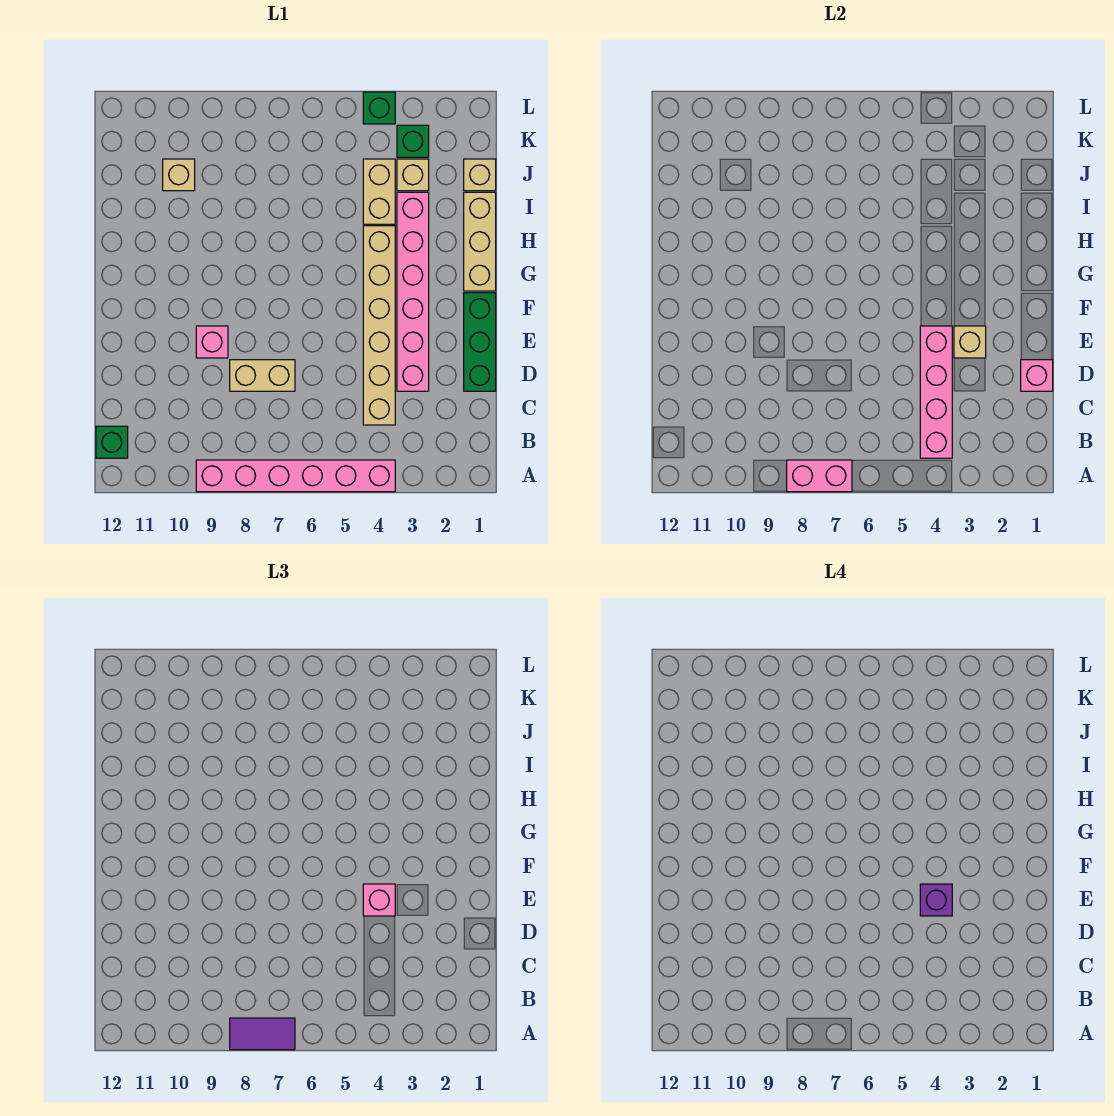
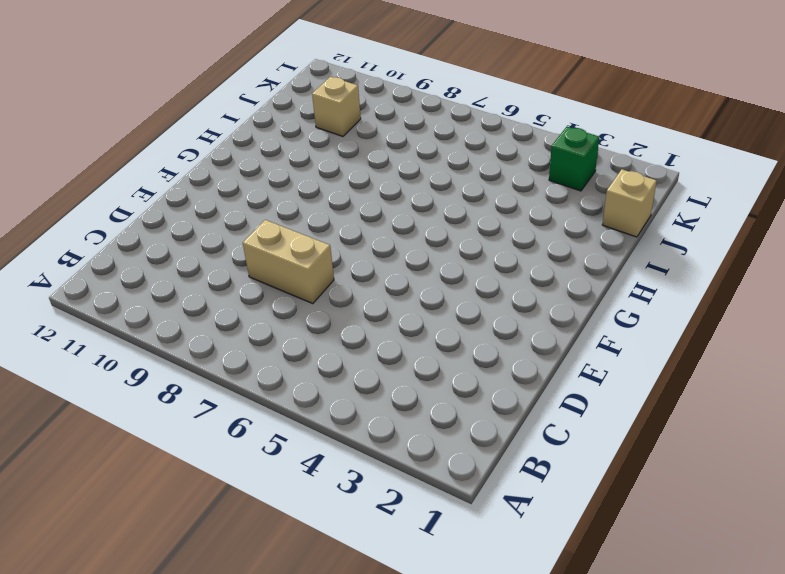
none -> pink 1x6 brick [196,460,395,492]
none -> green 1x1 brick [96,426,128,458]
none -> tan 1x6 brick [363,226,395,425]

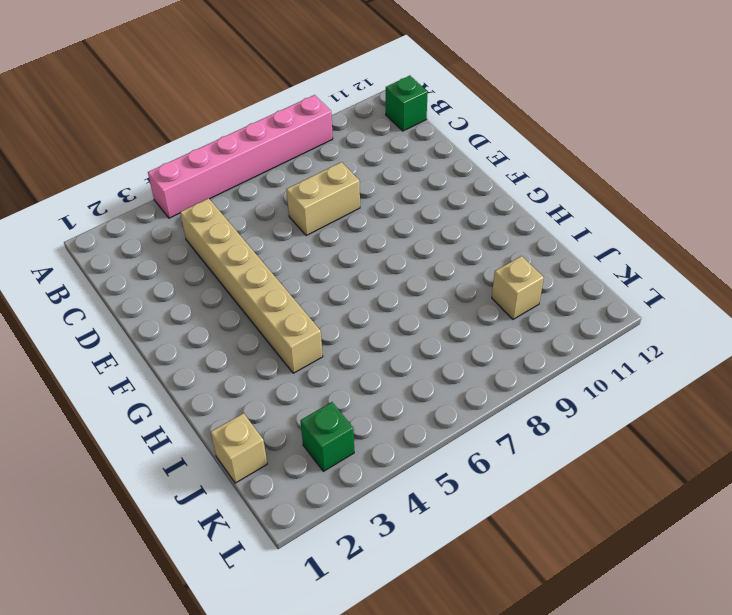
none -> green 1x3 brick [464,293,496,391]
none -> pink 1x6 brick [397,192,429,391]
none -> pink 1x1 brick [196,326,228,358]

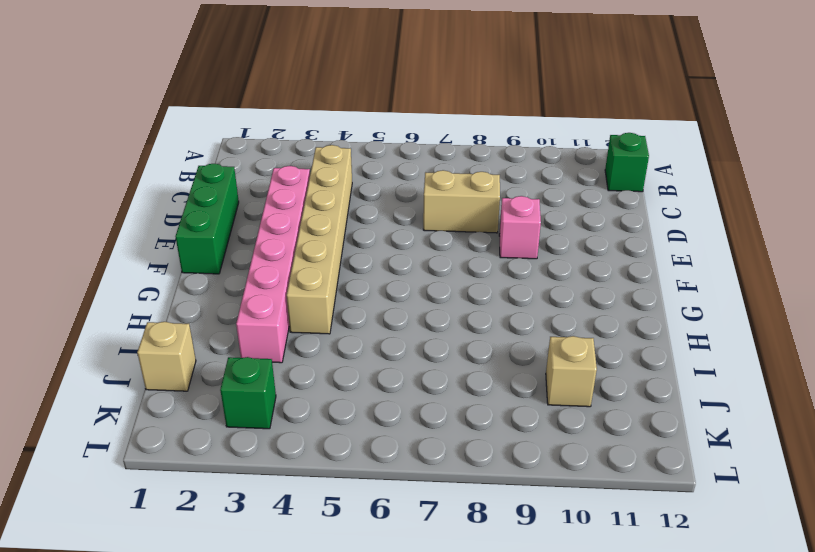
none -> pink 1x6 brick [196,460,395,492]
none -> tan 1x3 brick [464,192,496,291]
none -> tan 1x2 brick [363,159,395,224]

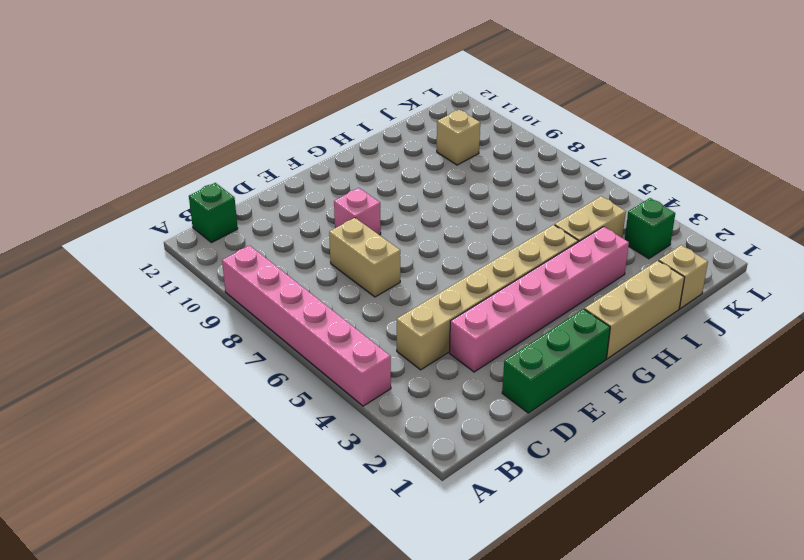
none -> tan 1x1 brick [397,159,429,191]
none -> green 1x1 brick [363,92,395,124]
none -> pink 1x2 brick [787,460,852,492]

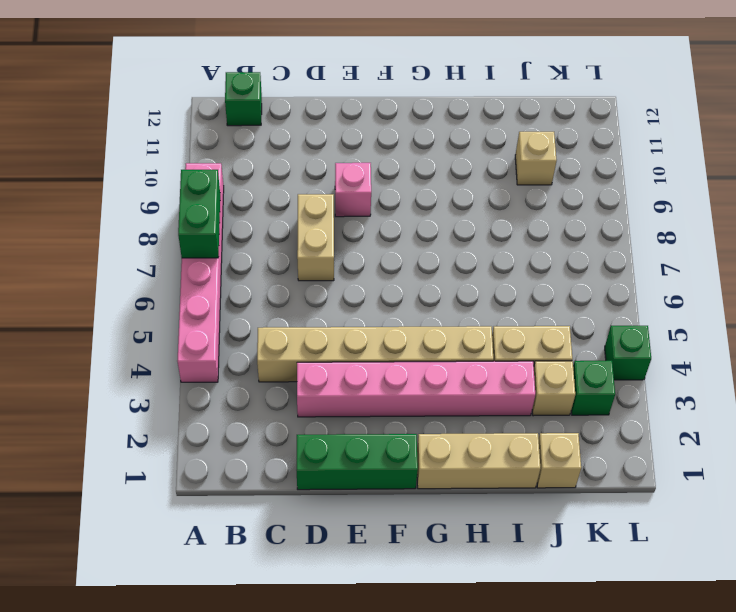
green 1x2 brick [178,170,220,258] -> pink 1x2 brick [787,460,852,492]
none -> pink 1x4 brick [920,326,952,458]
none -> pink 1x1 brick [1021,360,1053,391]
none -> tan 1x1 brick [954,326,986,358]

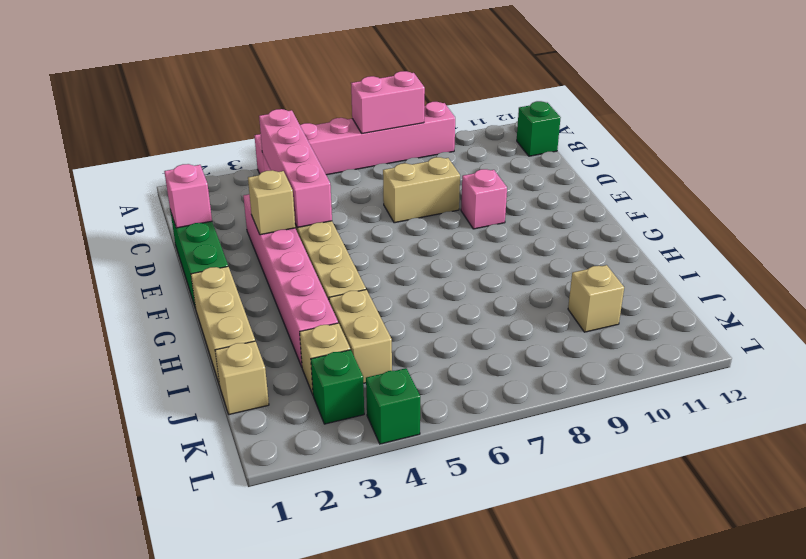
none -> purple 1x2 tile [230,1018,295,1050]
none -> pink 1x1 brick [363,884,395,916]
none -> purple 1x1 brick [920,884,952,916]

